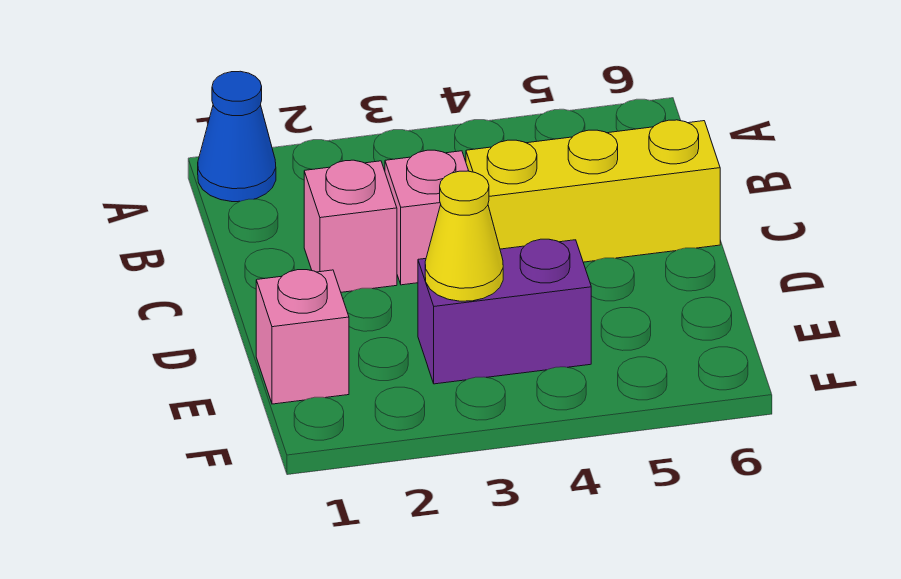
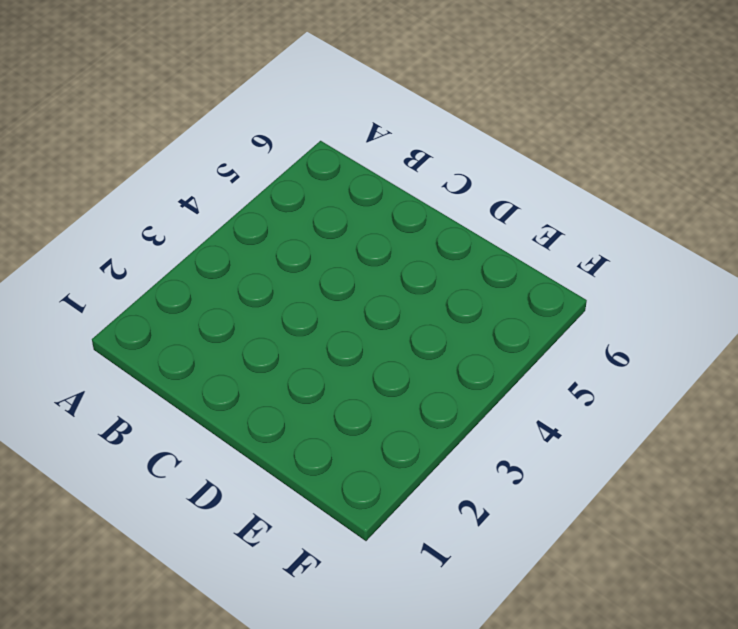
none -> blue 1x1 cone [198,71,276,202]
none -> pink 1x1 brick [304,160,397,292]

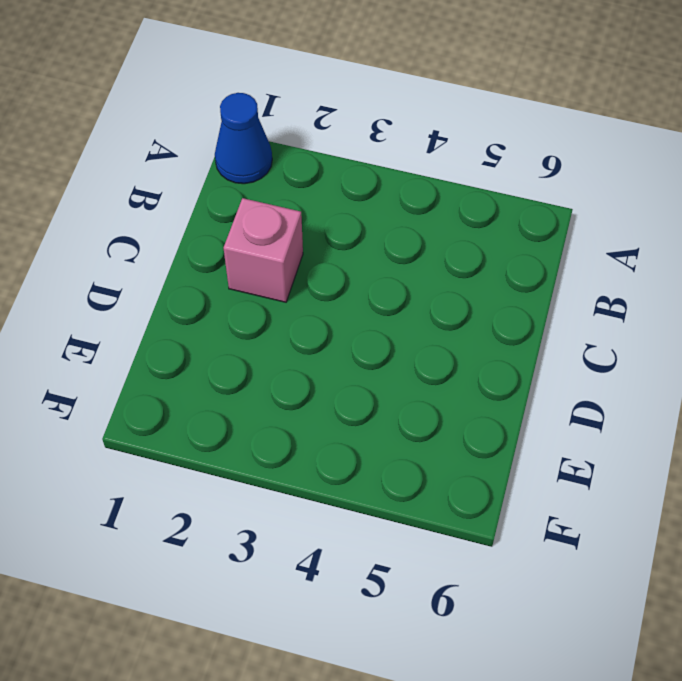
none -> pink 1x1 brick [385,150,469,285]
none -> yellow 1x3 brick [466,120,720,262]

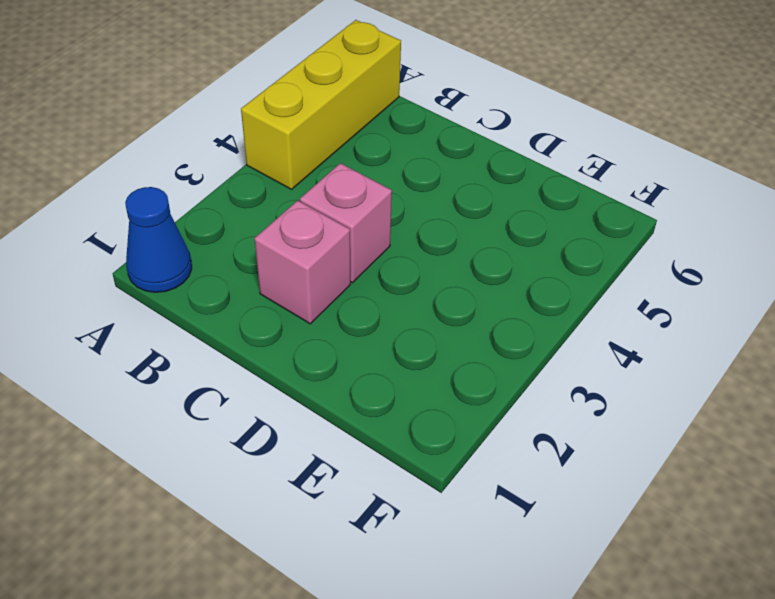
yellow 1x3 brick [241,20,401,189] -> yellow 1x3 brick moved to [466,120,720,262]
none -> pink 1x1 brick [256,270,349,404]
none -> purple 1x2 brick [418,239,591,384]

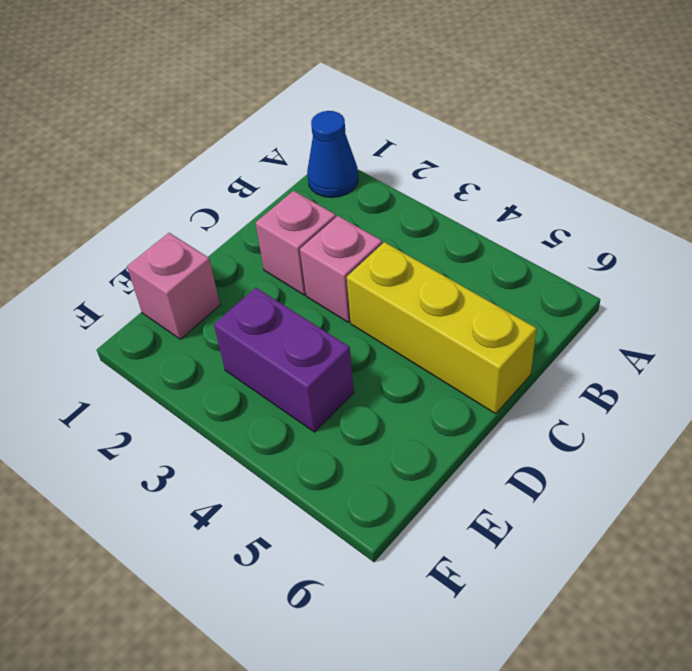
none -> yellow 1x1 cone [425,171,503,301]

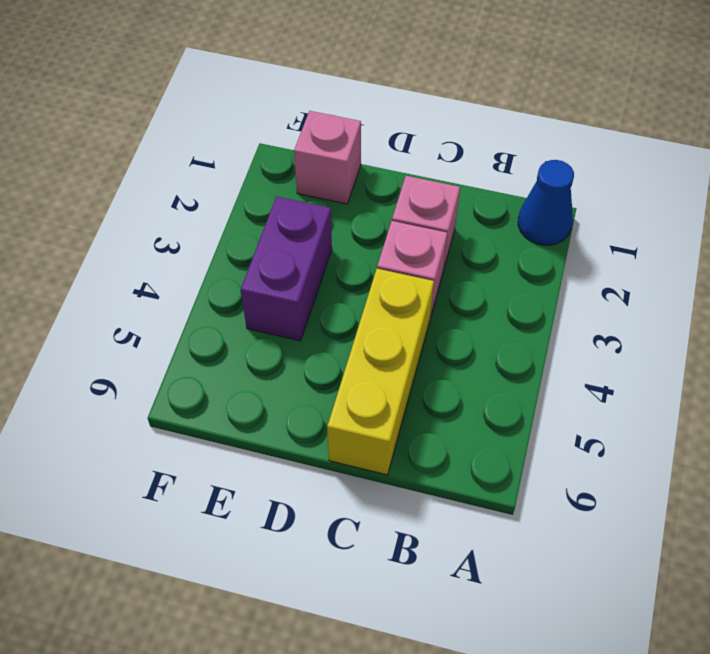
none -> yellow 1x1 cone [425,171,503,301]

